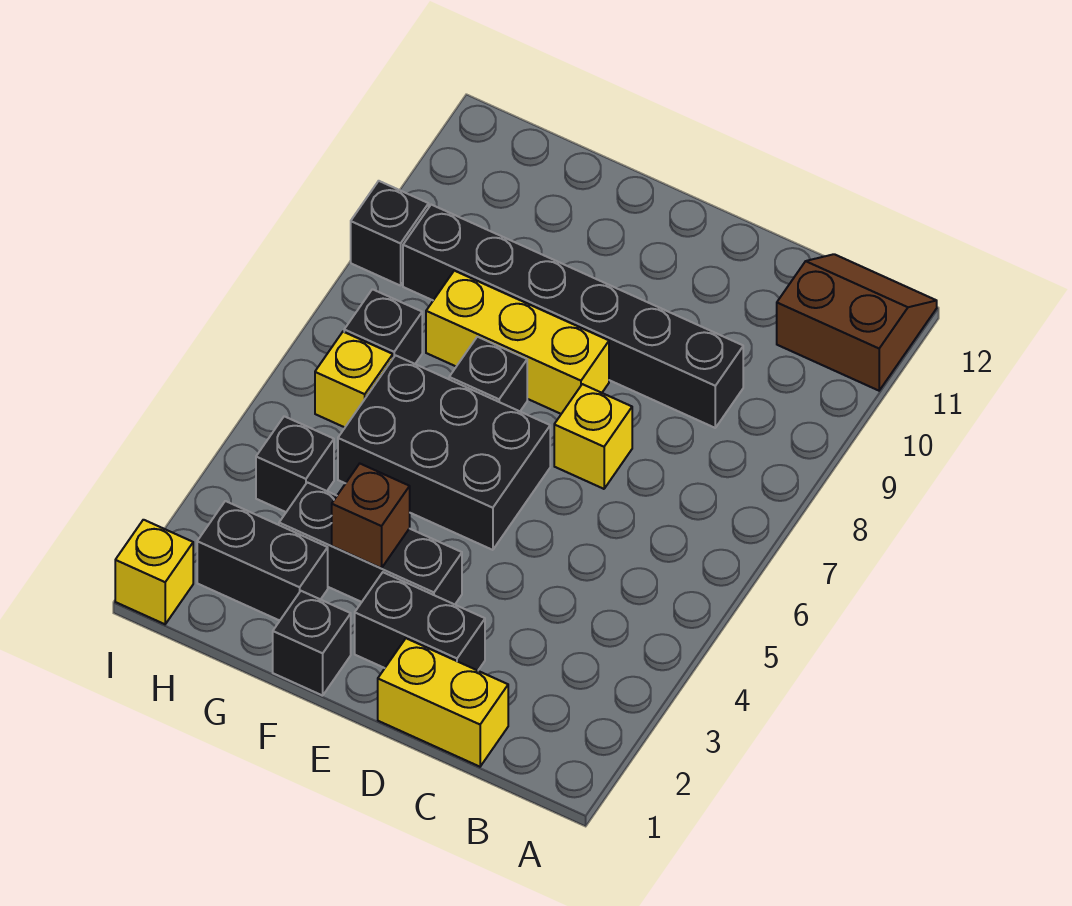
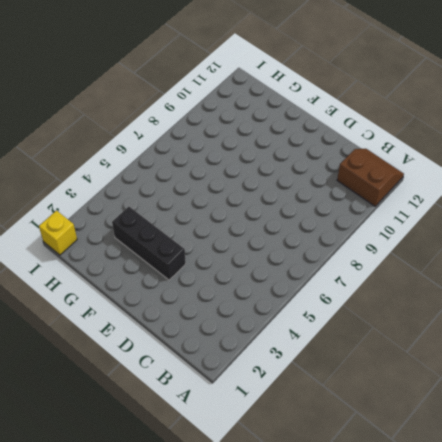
none -> yellow 1x2 brick [378,638,508,767]
none -> black 1x6 brick [403,205,743,428]
none -> black 1x2 brick [355,572,485,671]

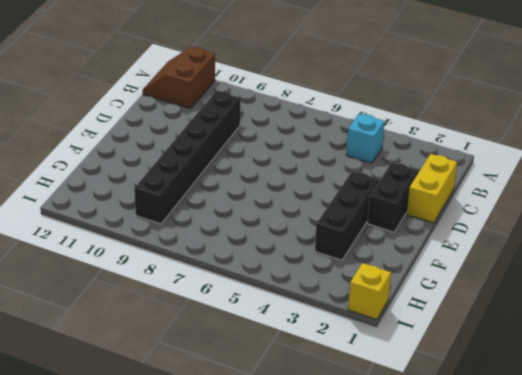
cyan 1x1 brick [347,114,384,163] -> none
none -> yellow 1x1 brick [554,384,632,489]
none -> black 2x3 brick [338,355,550,550]
none -> yellow 1x3 brick [426,271,609,414]

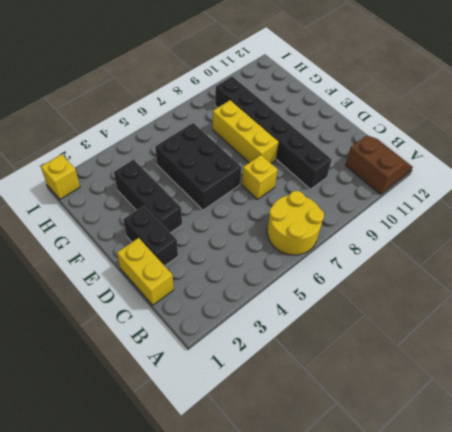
yellow 2x2 round brick [267,191,324,255] -> none
none -> black 1x1 brick [273,591,351,696]
none -> black 1x1 brick [449,337,527,411]
none -> black 1x2 brick [197,501,328,621]

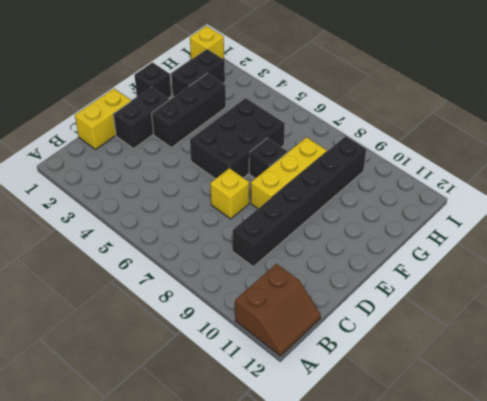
none -> black 1x1 brick [256,416,334,512]
none -> yellow 1x1 brick [315,332,393,427]
none -> black 1x1 brick [344,289,422,364]

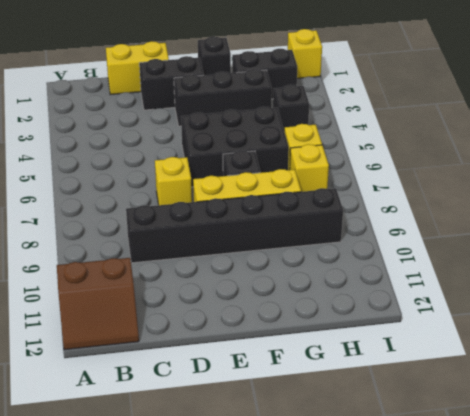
yellow 1x1 brick [290,144,329,192] -> black 1x1 brick [344,289,422,364]
none -> black 1x1 brick [351,181,429,286]
none -> brown 1x1 brick [332,464,410,568]

